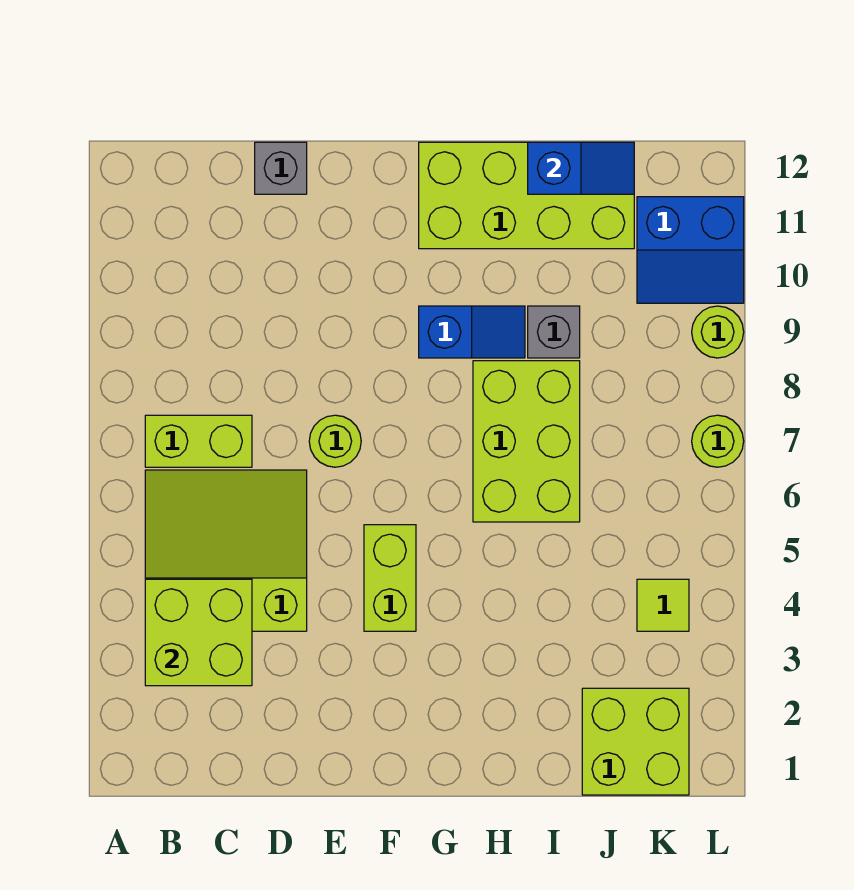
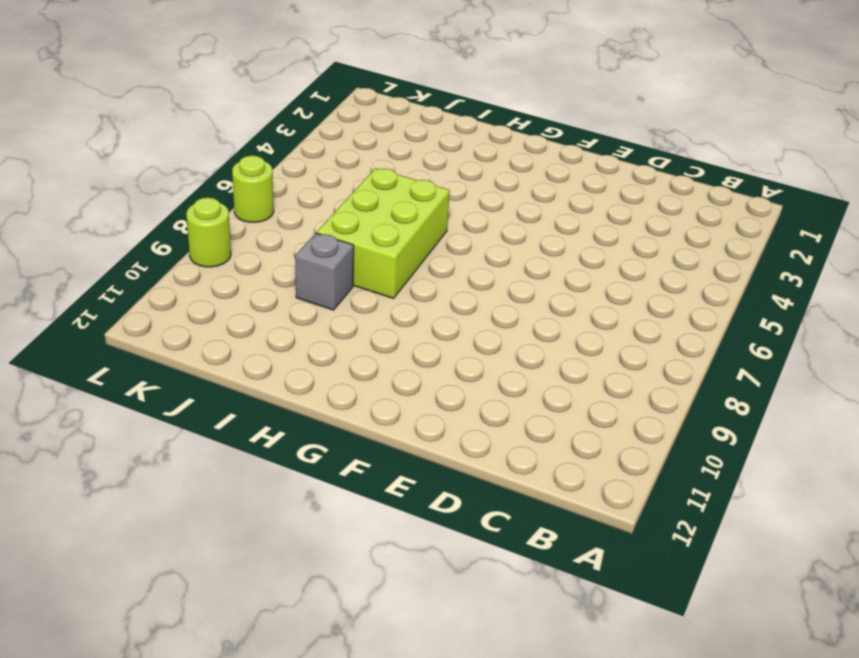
none -> lime 3x3 slope [145,470,307,631]
none -> lime 1x2 brick [145,415,252,467]
none -> grey 1x1 brick [255,142,307,194]

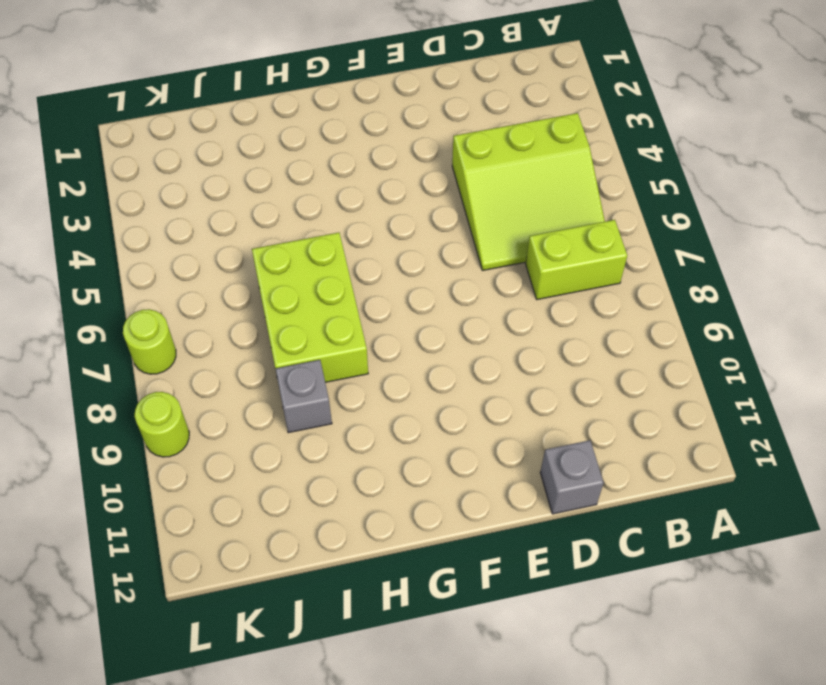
none -> lime 1x1 round brick [309,415,361,467]
none -> lime 1x2 brick [364,525,416,631]
none -> blue 1x2 slope [419,306,525,358]

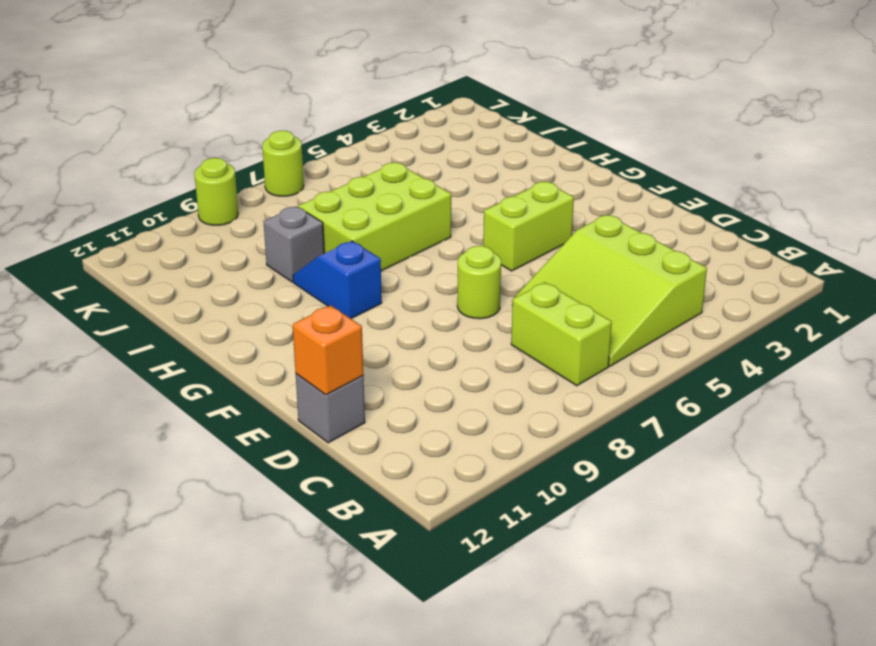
orange 1x1 brick [293,305,363,395] -> none
none -> lime 2x4 brick [419,142,634,249]
none -> lime 2x2 brick [582,688,689,795]
none -> lime 1x1 tile [637,579,689,631]

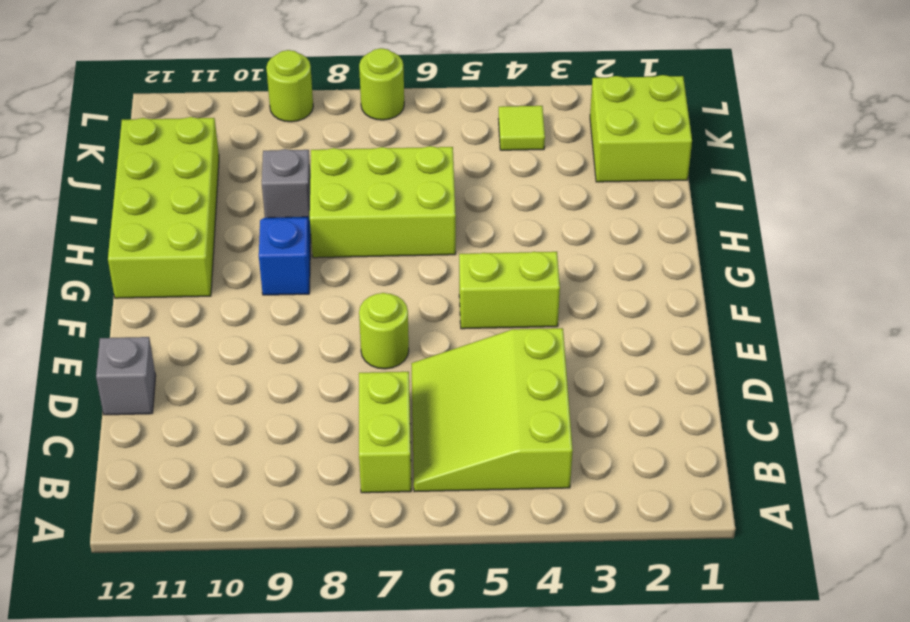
none -> blue 2x2 slope [637,197,744,303]
none -> lime 2x2 brick [145,579,252,686]
none -> blue 1x2 slope [528,142,634,194]

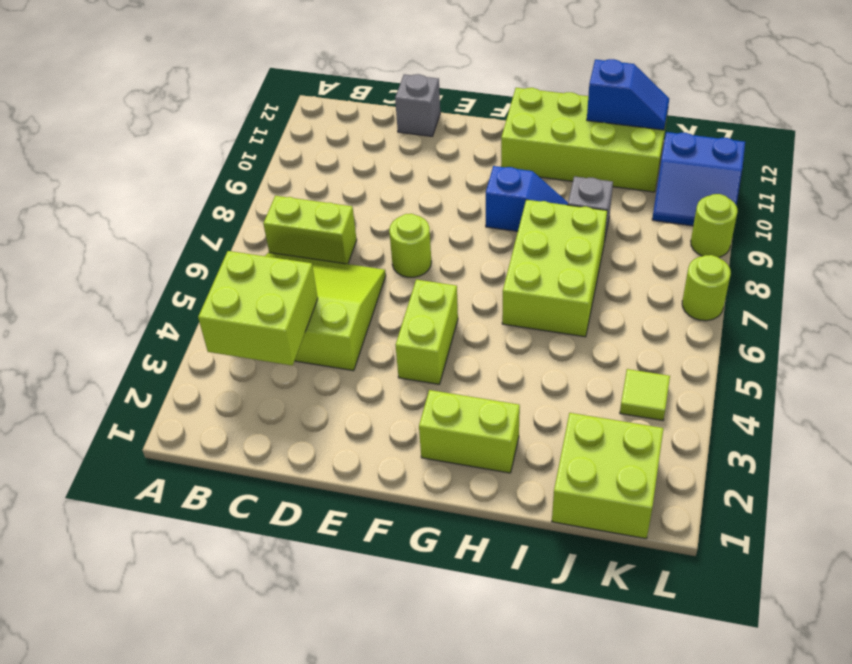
lime 1x2 brick [419,390,520,473] -> none

